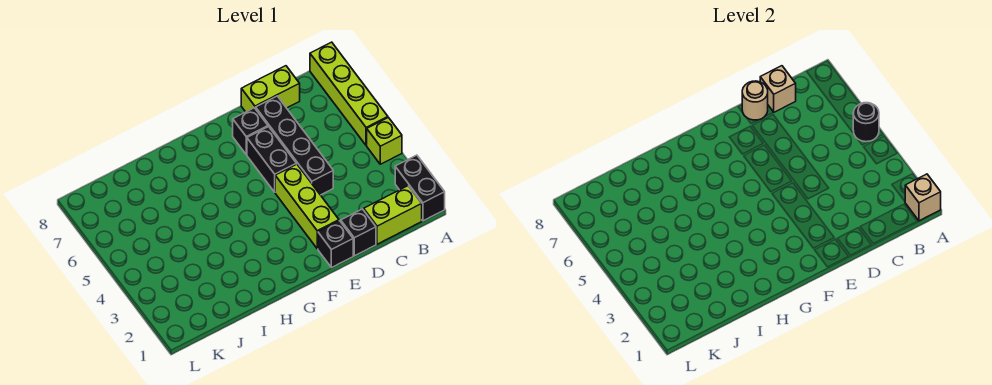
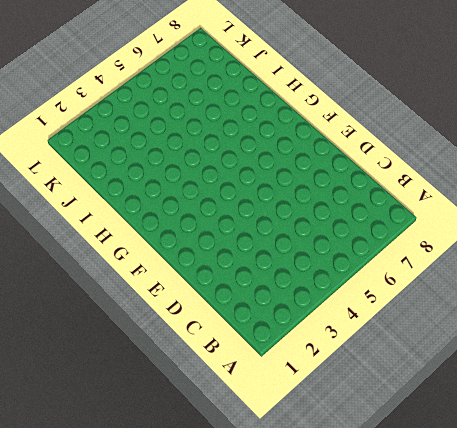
none -> black 1x2 brick [395,155,445,221]
none -> lime 1x1 brick [367,118,402,164]
none -> lime 1x4 brick [310,42,388,146]

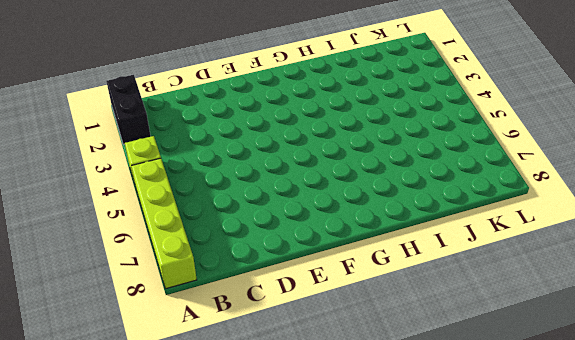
none -> lime 1x2 brick [364,186,422,244]
none -> lime 1x2 brick [241,66,300,112]
none -> black 1x1 brick [341,209,376,256]

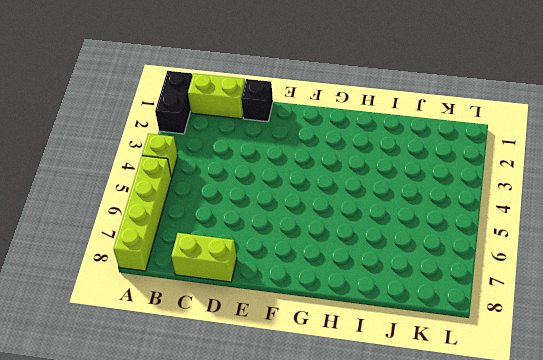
none -> black 1x4 brick [256,96,333,195]
none -> black 1x1 brick [318,221,353,268]
none -> lime 1x3 brick [275,164,339,249]

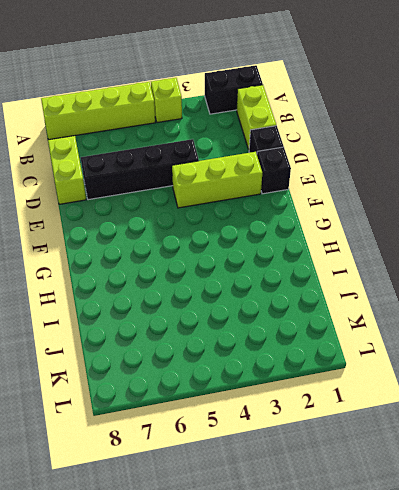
none -> black 1x2 brick [247,127,296,192]
none -> black 1x1 brick [233,108,268,155]
none -> tan 1x1 brick [905,174,941,221]

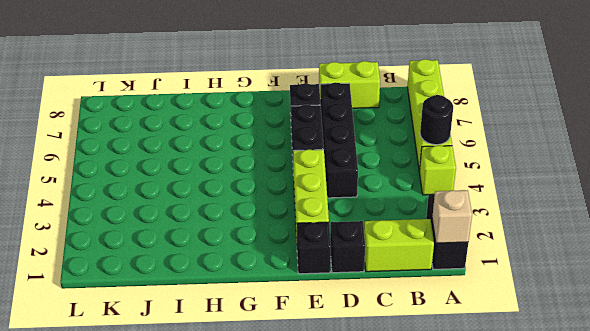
none -> tan 1x1 brick [760,66,796,112]
none -> tan 1x1 round brick [742,81,768,120]

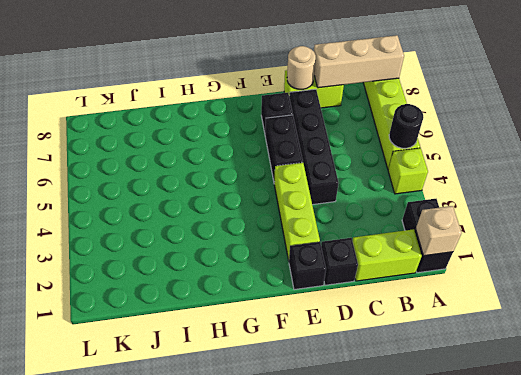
tan 1x3 brick [314,35,404,88] -> tan 1x1 brick [760,66,796,112]

